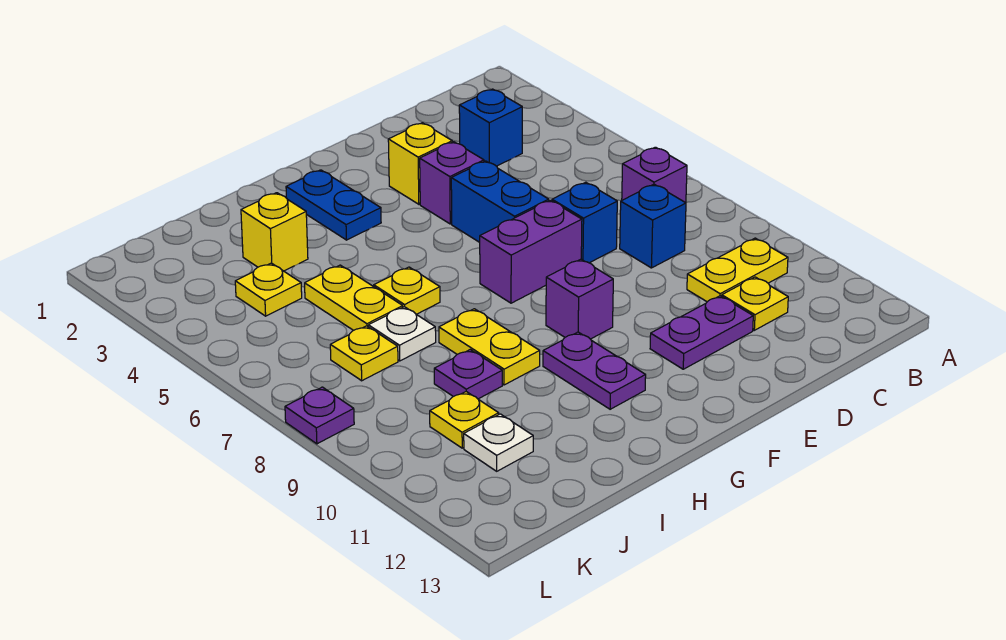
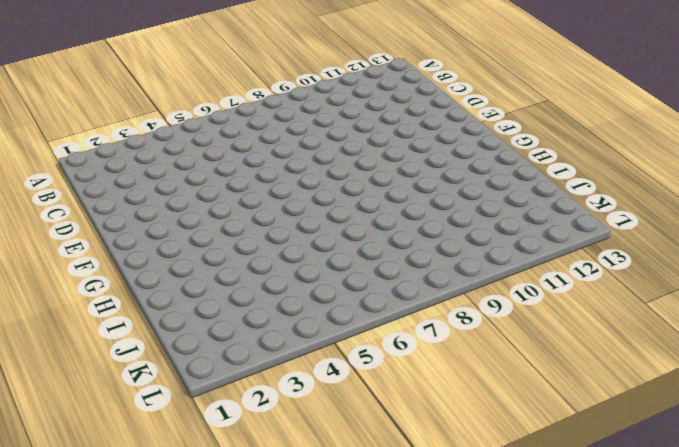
none -> purple 1x1 brick [622,147,687,203]
none -> yellow 1x2 plate [687,238,788,302]
none -> blue 1x1 brick [459,89,522,166]

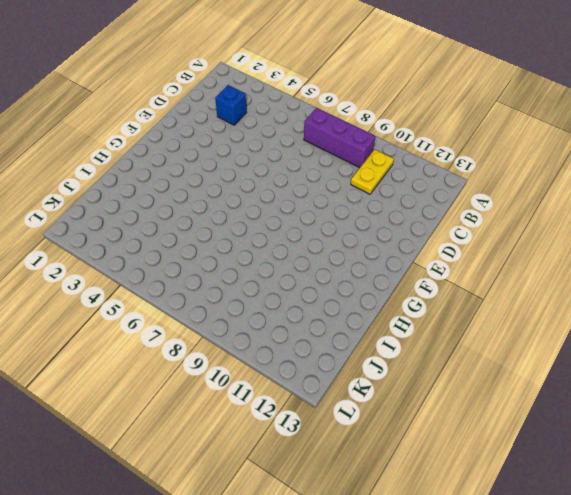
purple 1x3 brick [304,108,375,168] -> purple 1x1 brick [622,147,687,203]
none -> blue 1x1 brick [620,184,686,268]
none -> yellow 1x1 plate [722,277,788,330]
none -> blue 1x1 brick [552,182,617,263]

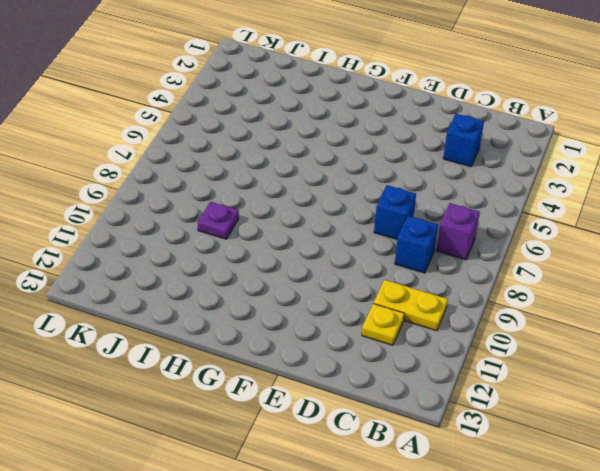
none -> purple 1x2 plate [650,296,753,369]
none -> yellow 1x1 brick [388,123,452,204]
none -> purple 1x1 brick [420,142,484,224]

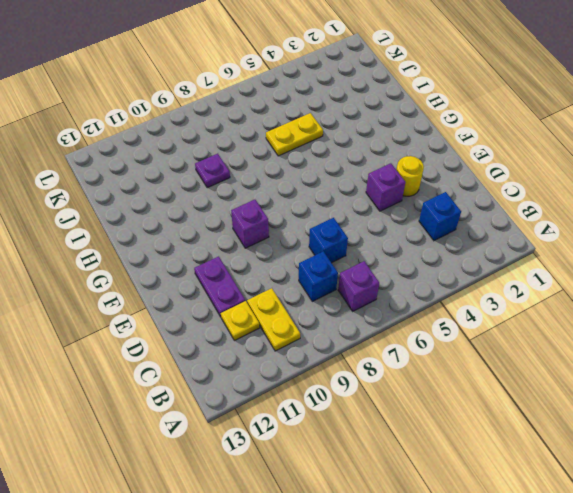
yellow 1x1 round brick [396,156,424,196] -> yellow 1x1 brick [388,123,452,204]
none -> blue 1x2 brick [451,161,549,242]
none -> purple 1x2 brick [480,200,582,303]
none -> blue 1x2 plate [286,170,381,240]

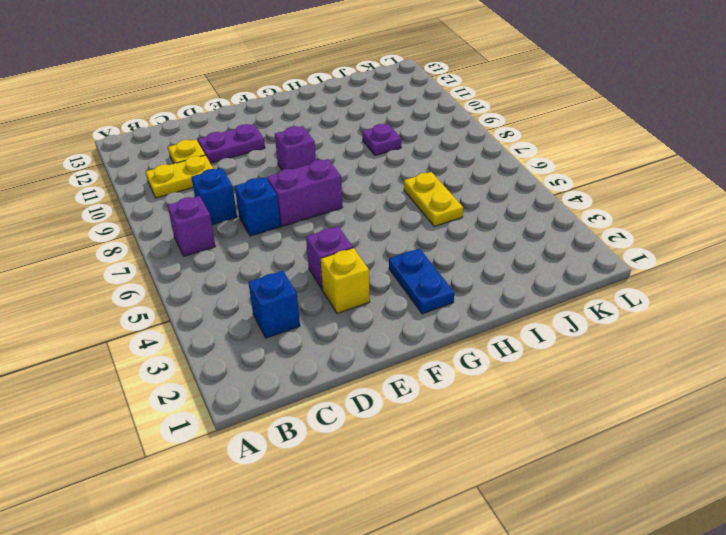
none -> blue 1x2 brick [451,161,549,242]
none -> purple 1x2 plate [543,332,646,409]
none -> yellow 1x1 plate [374,267,440,314]

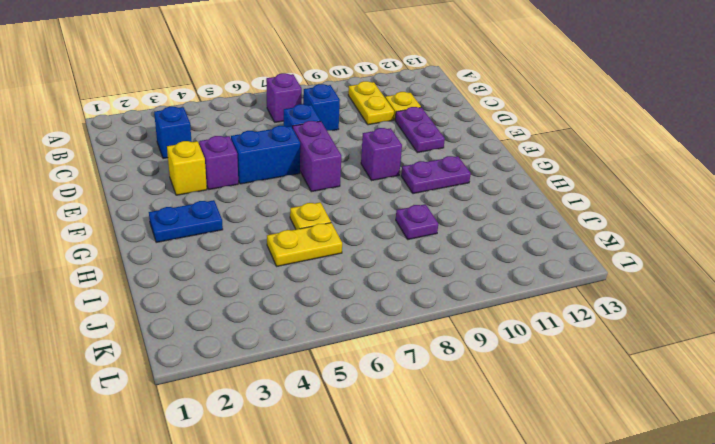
none -> yellow 1x2 plate [439,309,540,385]
none -> yellow 1x1 brick [241,193,308,271]
none -> white 1x1 plate [368,307,436,361]

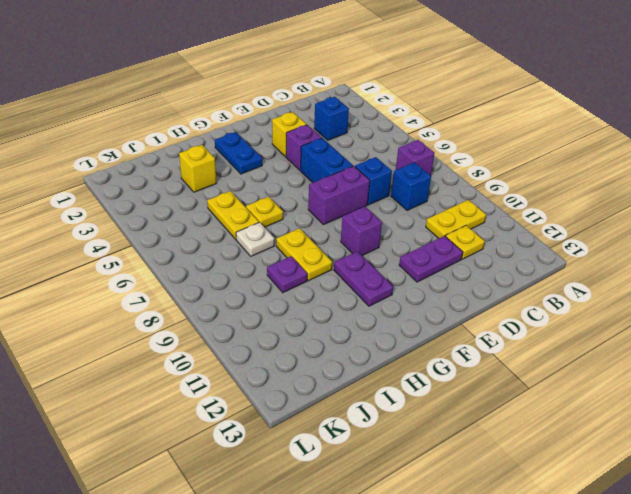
none -> yellow 1x1 plate [235,263,302,316]
none -> yellow 1x1 plate [330,326,398,381]
none -> yellow 1x1 plate [430,392,499,448]

